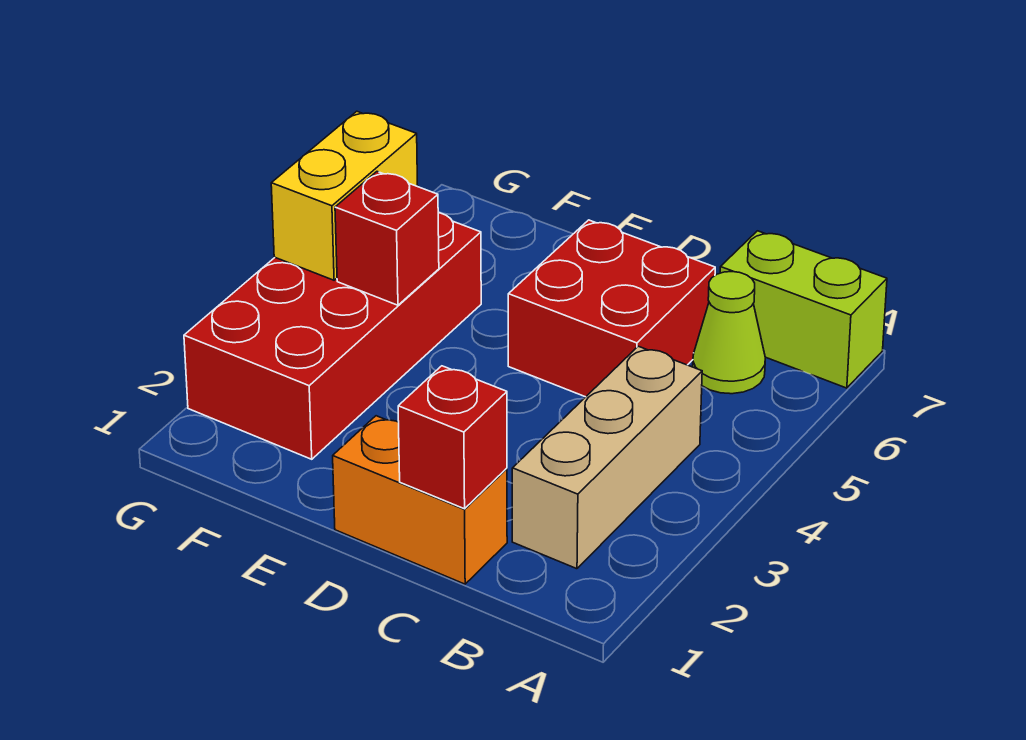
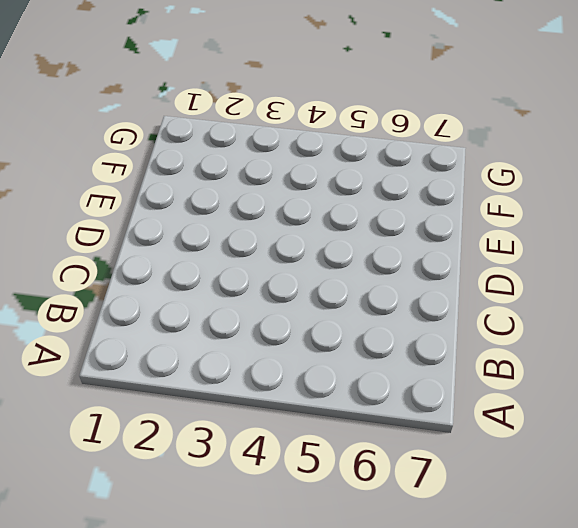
none -> lime 1x2 brick [720,231,887,388]
none -> tan 1x3 brick [512,346,702,569]

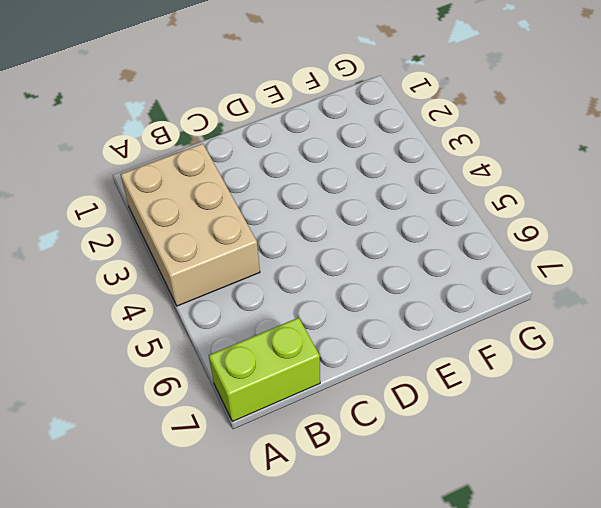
tan 2x3 brick [120,143,260,306] -> tan 1x3 brick [512,346,702,569]
none -> lime 1x1 cone [693,272,765,394]
none -> orange 1x2 brick [333,416,507,584]

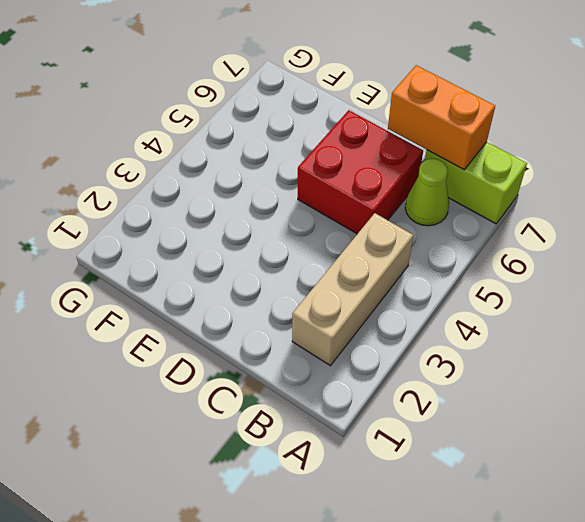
orange 1x2 brick [388,65,495,170] -> orange 1x2 brick moved to [333,416,507,584]
none -> red 2x4 brick [184,213,481,459]
none -> red 1x1 brick [398,366,507,509]

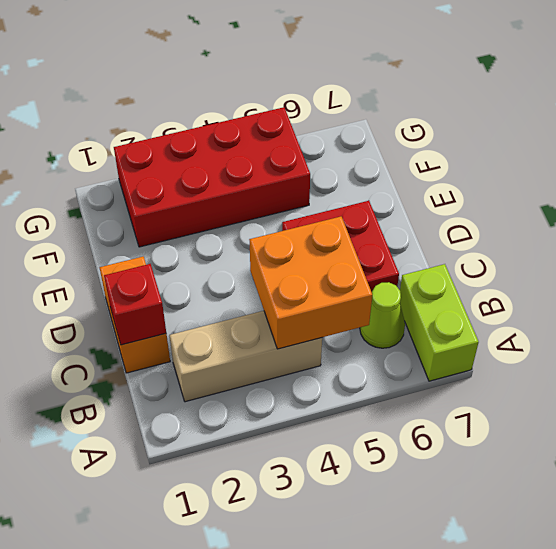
orange 2x2 brick [249,216,372,349] -> none
none -> red 1x1 brick [335,172,439,305]
none -> yellow 1x2 brick [271,111,417,280]

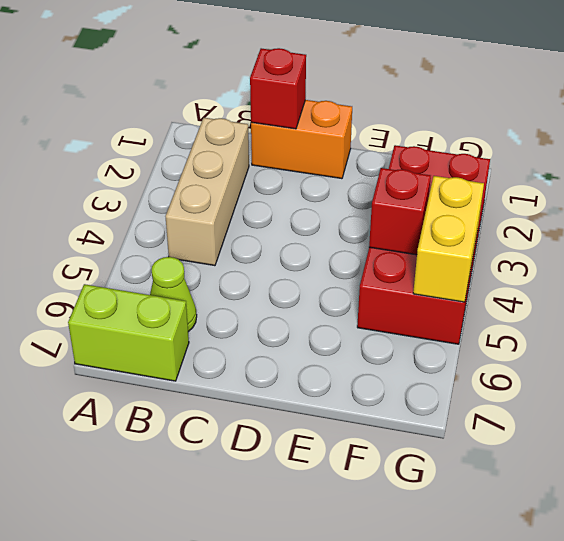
none -> red 2x2 brick [508,220,715,397]

